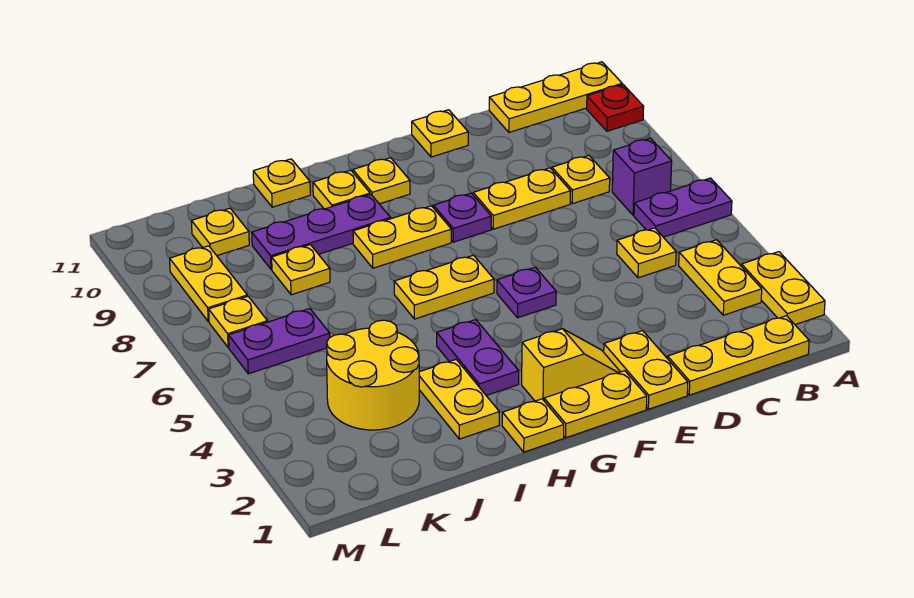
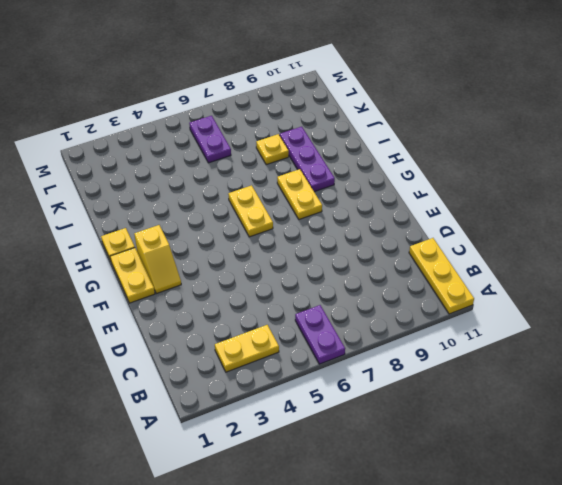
none -> yellow 1x2 plate [741,252,825,325]
none -> red 1x1 plate [587,85,644,131]
none -> yellow 1x3 plate [668,316,809,395]
none -> purple 1x1 brick [612,138,672,215]

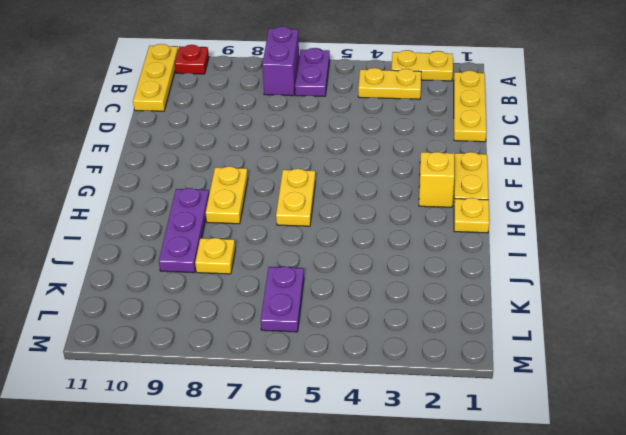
purple 1x2 brick [262,27,299,96] -> purple 1x1 brick [612,138,672,215]
none -> yellow 1x1 plate [617,228,676,278]
none -> yellow 1x1 plate [552,155,610,204]
none -> yellow 1x2 plate [473,168,571,229]
none -> yellow 1x2 plate [604,331,688,409]

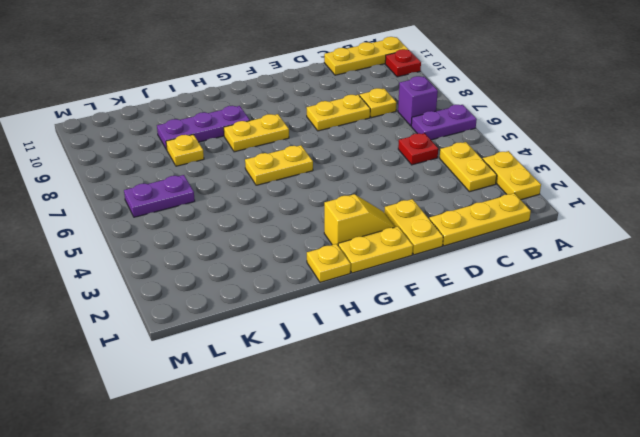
red 1x1 plate [398,133,438,165] -> yellow 1x1 plate [617,228,676,278]
none -> yellow 1x1 plate [412,110,468,157]
none -> purple 1x1 plate [497,267,556,318]
none -> purple 1x1 plate [433,193,491,242]
none -> yellow 1x1 plate [353,158,410,204]

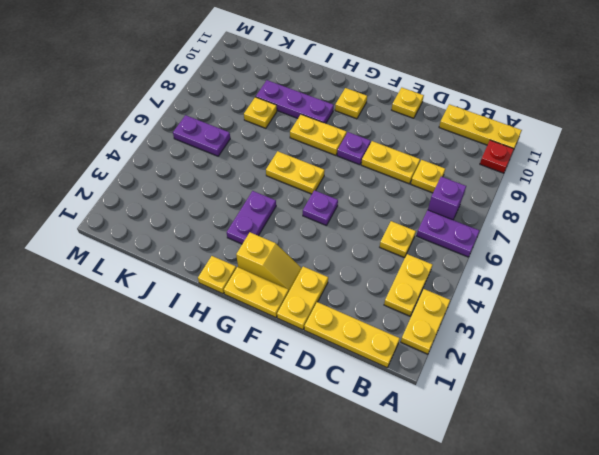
none -> yellow 1x1 plate [313,170,370,209]
none -> yellow 1x2 plate [419,360,499,439]
none -> yellow 1x1 plate [253,159,310,207]
none -> yellow 2x2 round brick [327,320,419,430]

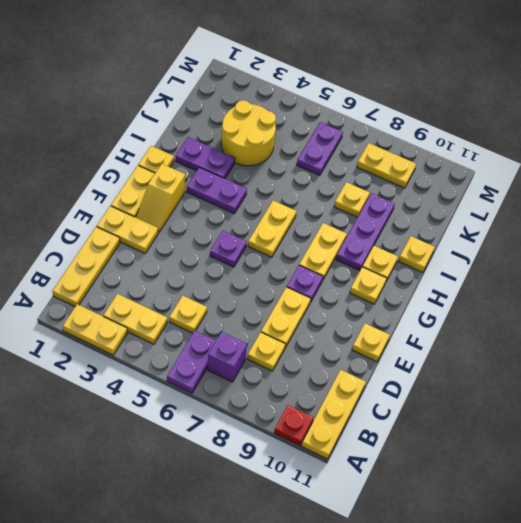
purple 1x2 plate [176,137,235,179] -> yellow 1x2 plate [419,360,499,439]
none -> yellow 1x1 plate [191,208,249,256]
none -> yellow 1x1 plate [209,296,267,348]

